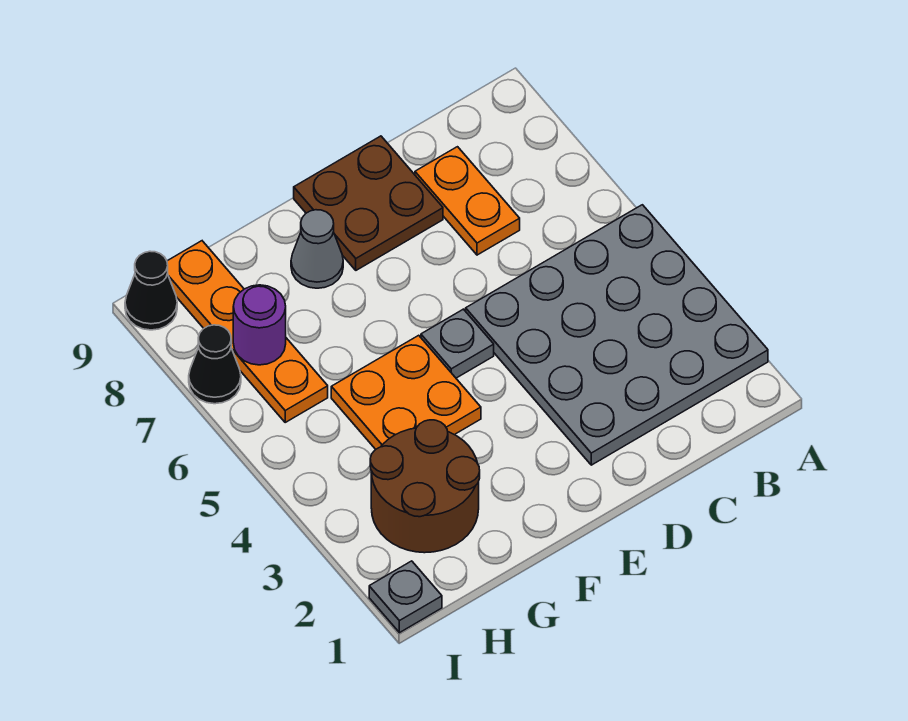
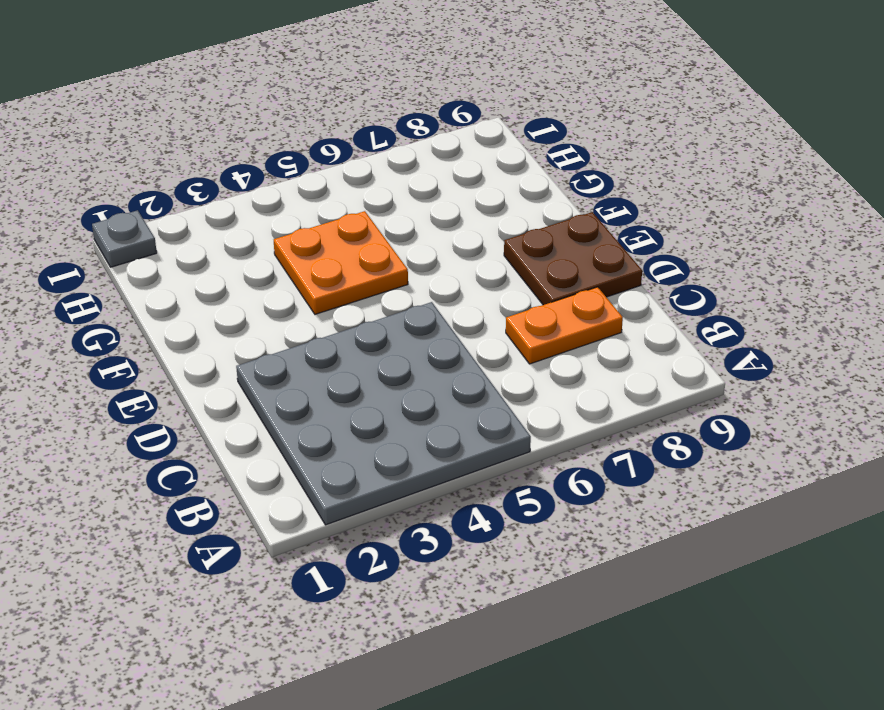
none -> grey 1x1 plate [421,309,494,378]
none -> grey 1x1 cone [291,210,343,288]
none -> brown 2x2 round brick [370,420,480,553]

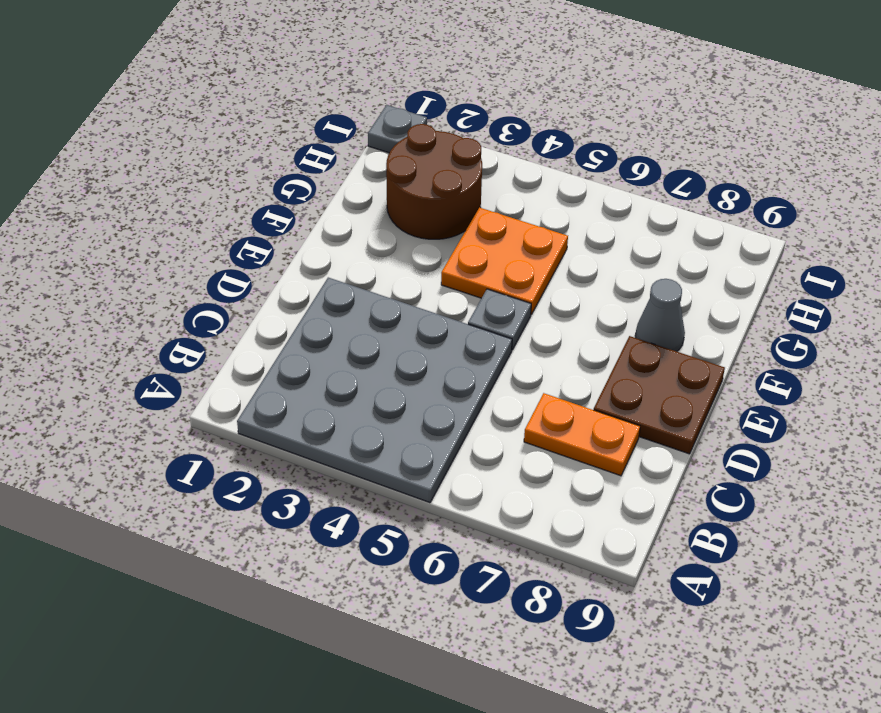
none -> orange 1x4 plate [167,241,328,422]
none -> black 1x1 cone [189,325,241,404]
none -> black 1x1 cone [125,251,177,330]

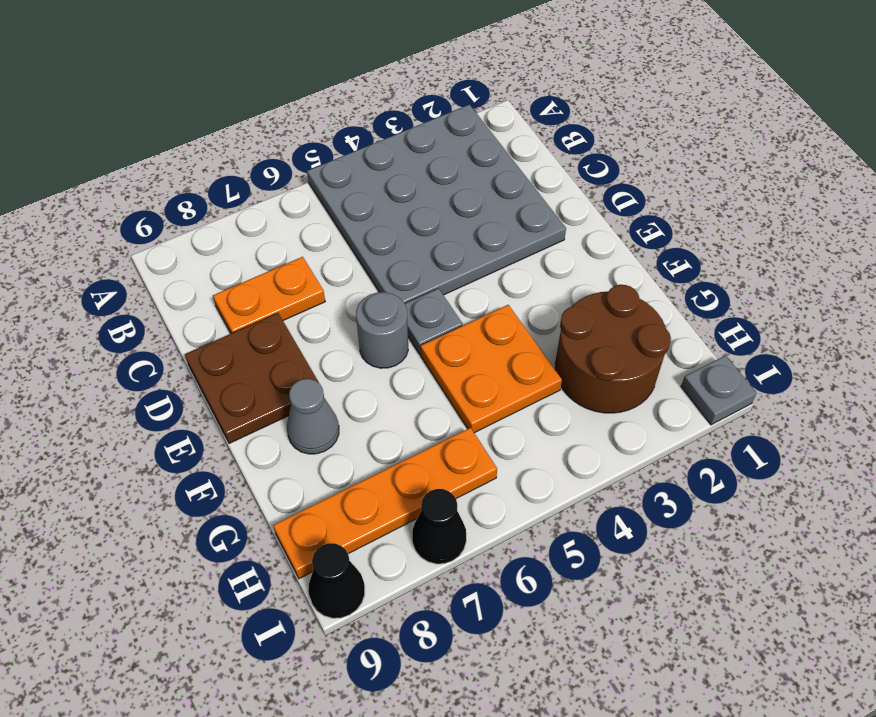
grey 1x1 round brick [356,292,408,368] -> none
none -> purple 1x1 round brick [233,285,286,365]

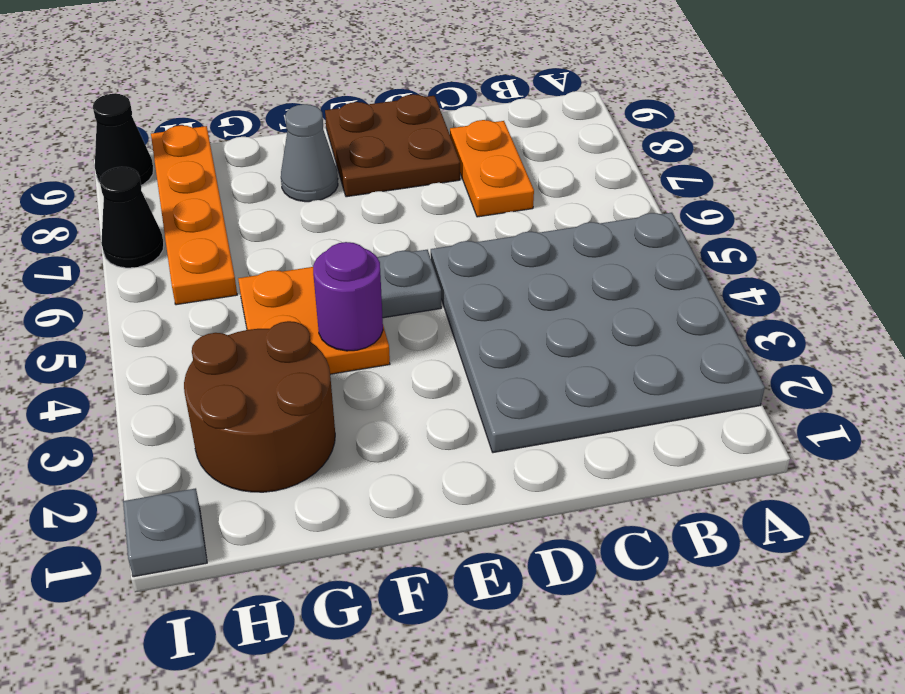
purple 1x1 round brick [313,242,383,351] -> purple 1x1 round brick moved to [233,285,286,365]

